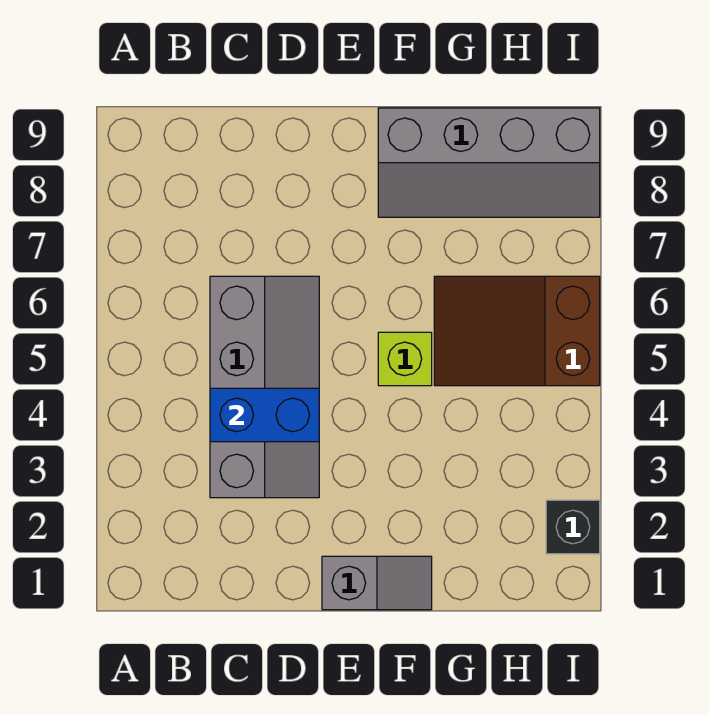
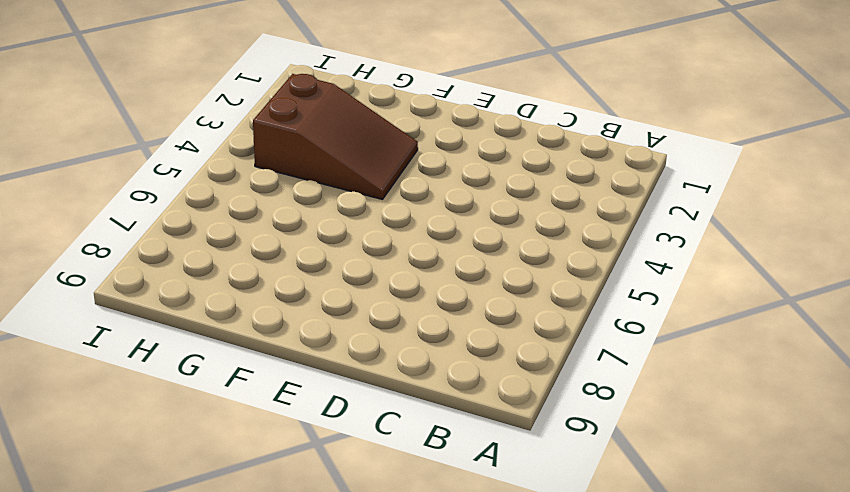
brown 2x3 slope [253,74,418,199] -> brown 2x3 slope moved to [434,276,600,386]
none -> grey 2x4 slope [210,276,319,498]
none -> grey 1x2 slope [322,556,432,610]

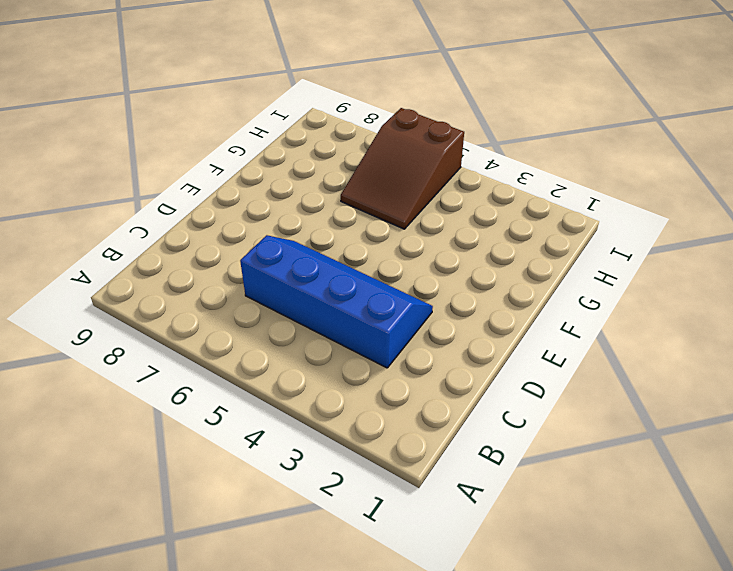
blue 2x4 slope [240,235,433,368] -> grey 2x4 slope [210,276,319,498]
none -> grey 1x2 slope [322,556,432,610]
none -> lime 1x1 brick [378,332,432,386]

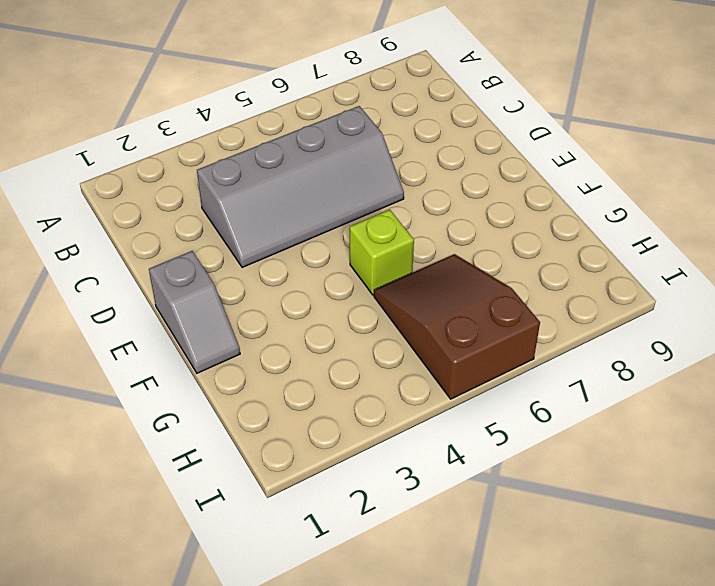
none -> grey 2x4 slope [378,108,600,217]
none -> black 1x1 brick [546,500,600,554]

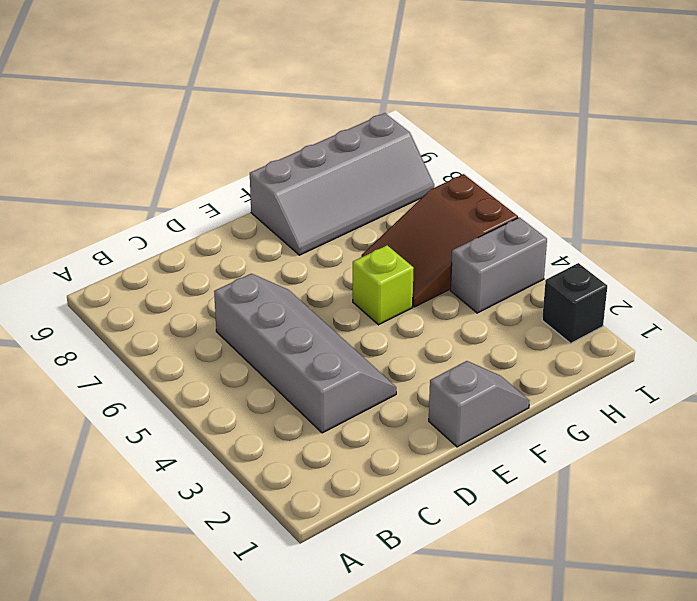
grey 1x2 brick [450,218,547,313] -> none
none -> blue 1x2 brick [210,388,319,442]

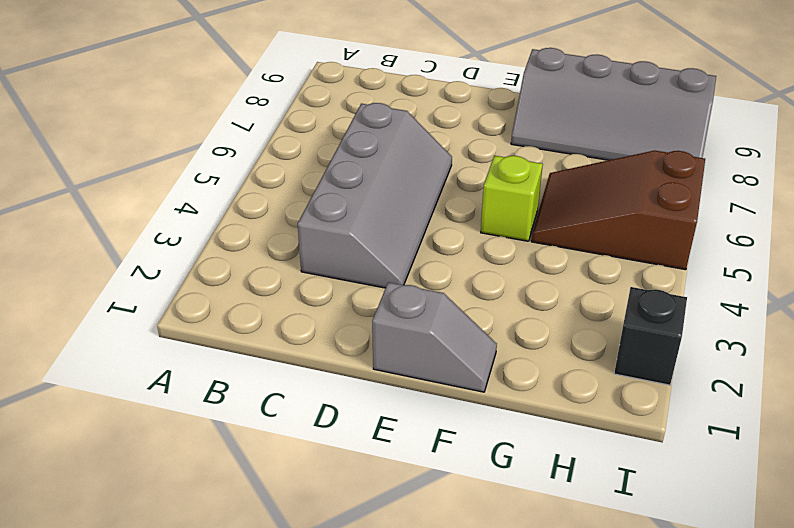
none -> blue 1x2 brick [210,388,319,442]

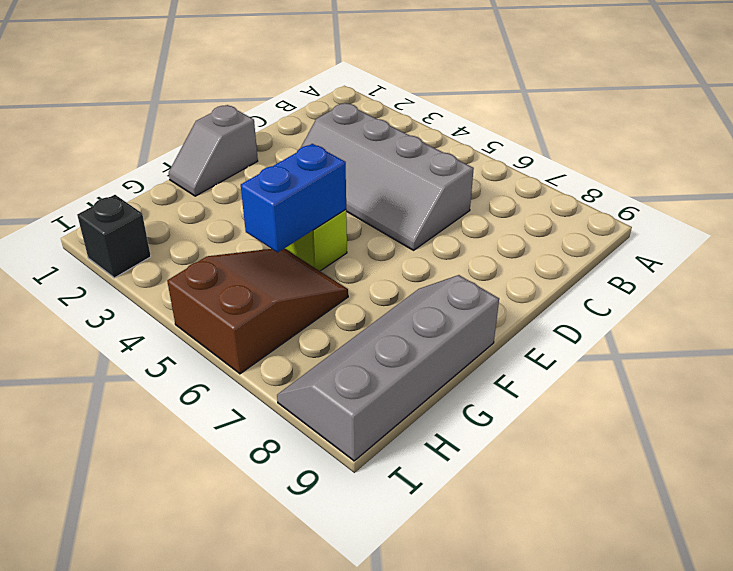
blue 1x2 brick [241,144,346,252] -> blue 1x2 brick moved to [210,388,319,442]

